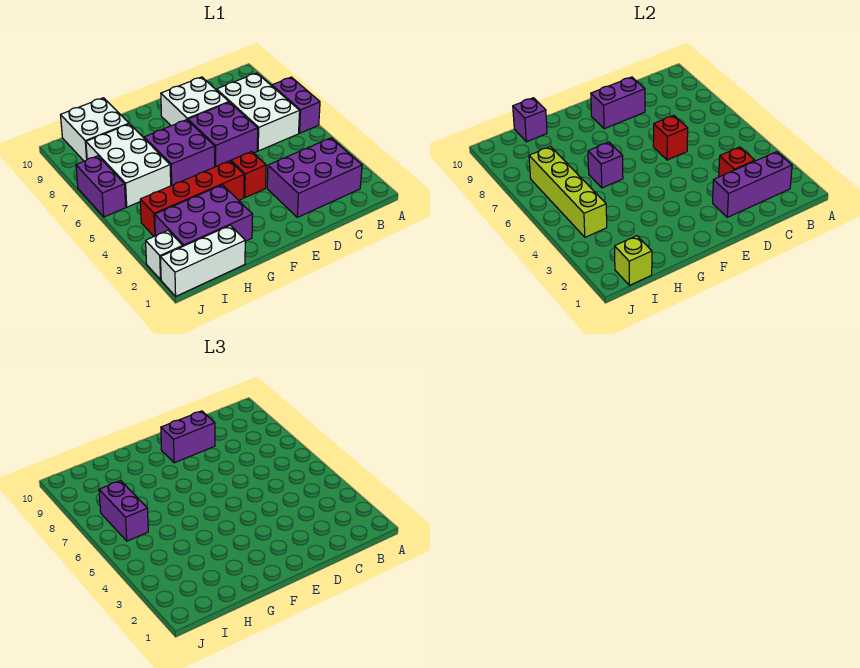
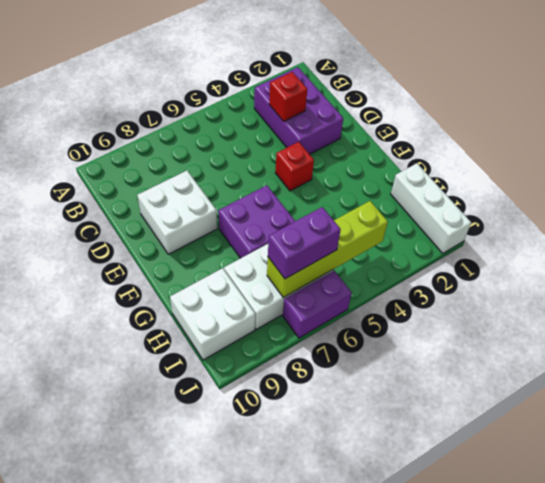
none -> purple 1x2 brick [272,77,320,133]
none -> white 2x3 brick [217,73,300,151]
none -> purple 2x2 brick [188,102,258,167]

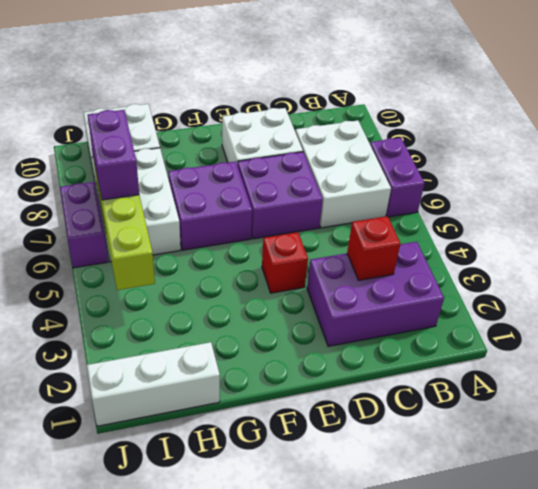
none -> red 1x4 brick [140,161,244,236]
none -> purple 2x3 brick [155,185,253,246]
none -> white 1x1 brick [146,231,183,280]

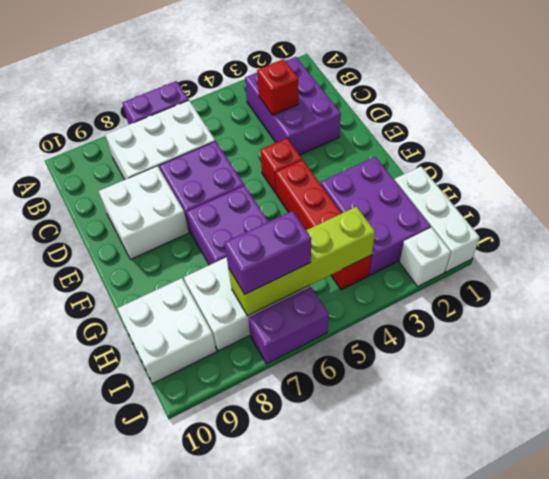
none -> purple 1x3 brick [713,152,792,217]
none -> red 1x1 brick [653,115,688,160]
none -> purple 1x2 brick [591,77,645,129]

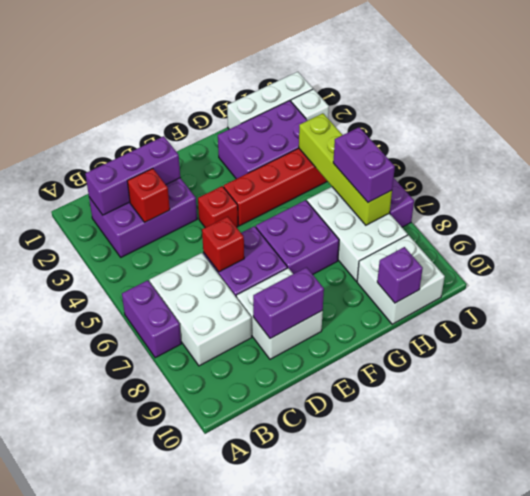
none -> purple 1x1 brick [588,142,623,188]
none -> lime 1x1 brick [615,236,652,285]
none -> purple 1x2 brick [161,411,215,463]

